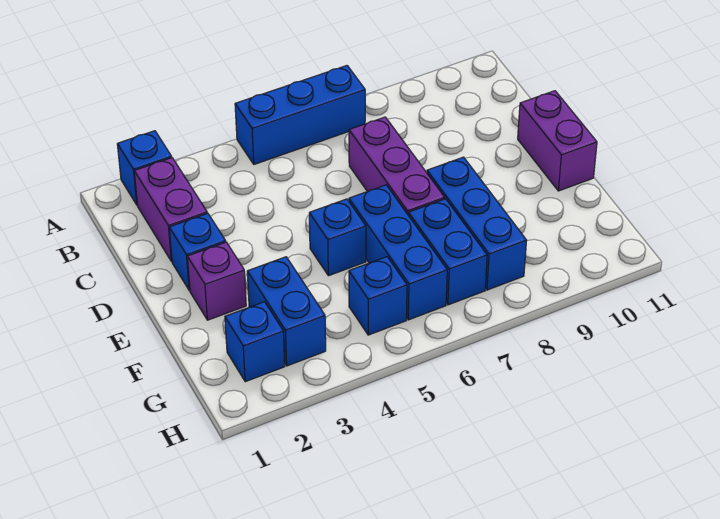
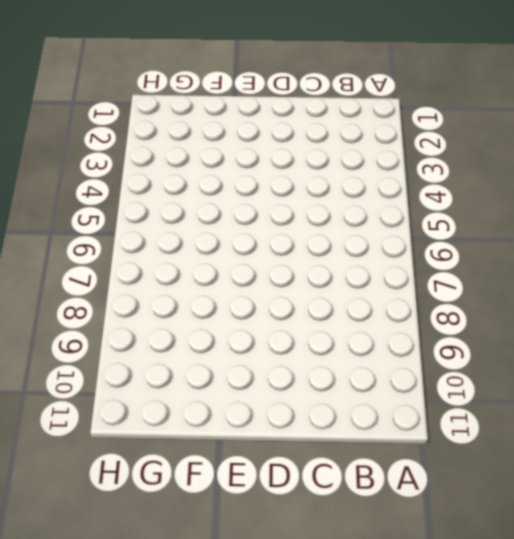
none -> blue 1x1 brick [117,131,172,205]
none -> blue 1x3 brick [235,66,365,164]
none -> purple 1x2 brick [134,158,207,262]

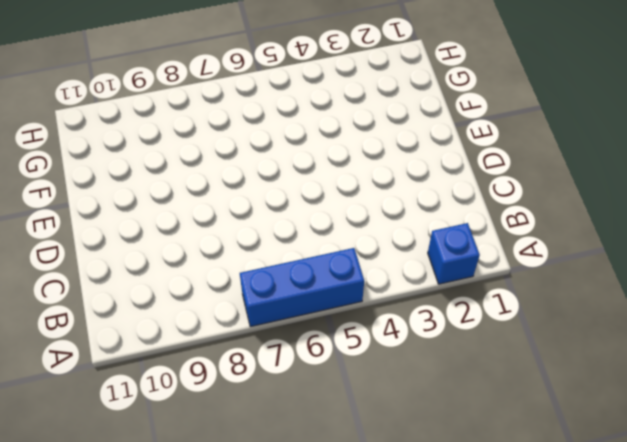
none -> purple 1x2 brick [134,158,207,262]
none -> purple 1x3 brick [349,117,445,214]
none -> blue 1x1 brick [169,213,226,290]

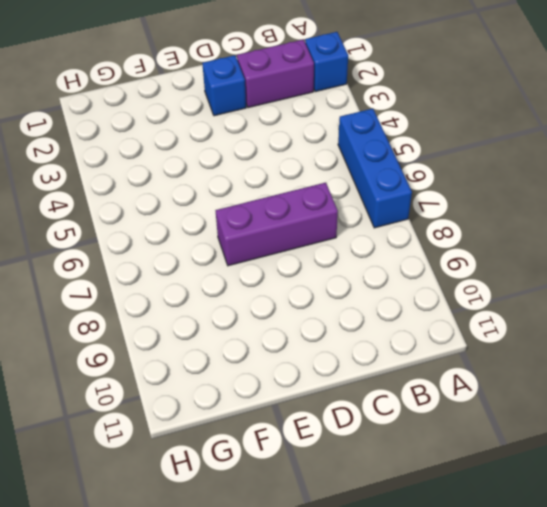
none -> purple 1x2 brick [518,91,597,191]
none -> purple 1x1 brick [187,242,246,320]
none -> blue 1x1 brick [309,199,366,276]

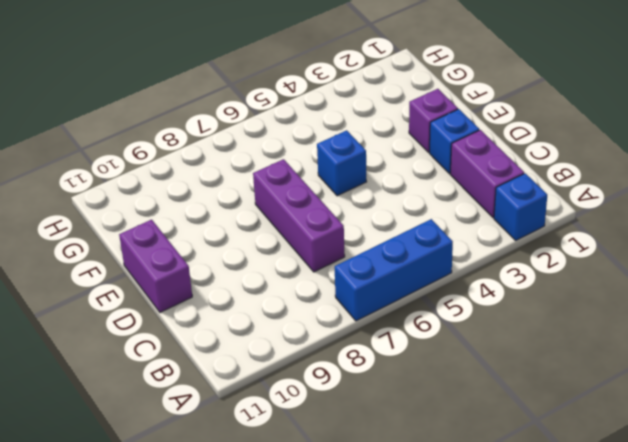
none -> blue 1x3 brick [349,185,447,320]
none -> blue 1x3 brick [427,157,527,290]
none -> blue 1x2 brick [247,257,326,366]

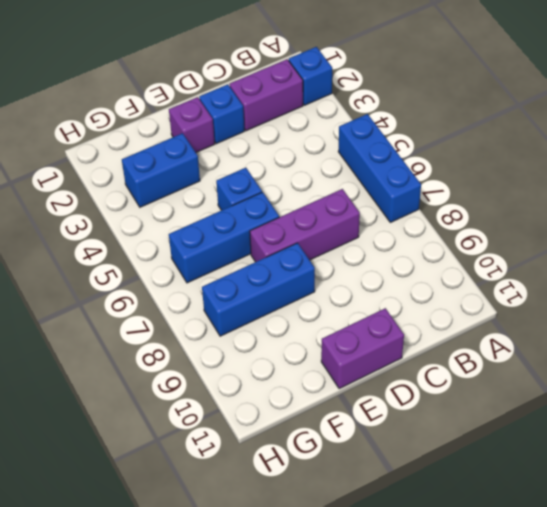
none -> blue 1x2 brick [408,199,487,305]
none -> blue 1x1 brick [225,302,285,382]
none -> blue 1x1 brick [349,257,407,335]

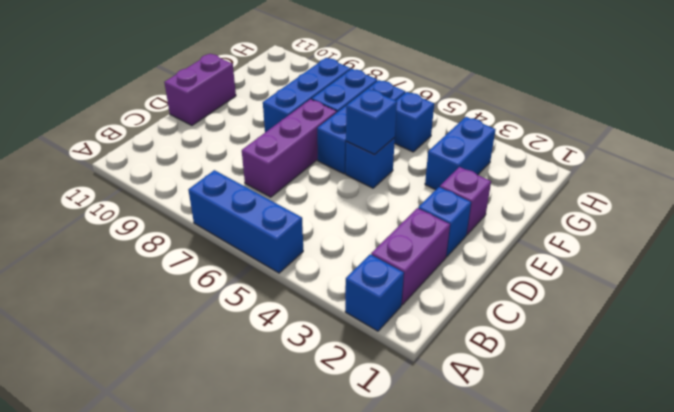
blue 1x1 brick [346,89,397,155] -> blue 1x1 brick moved to [225,302,285,382]

